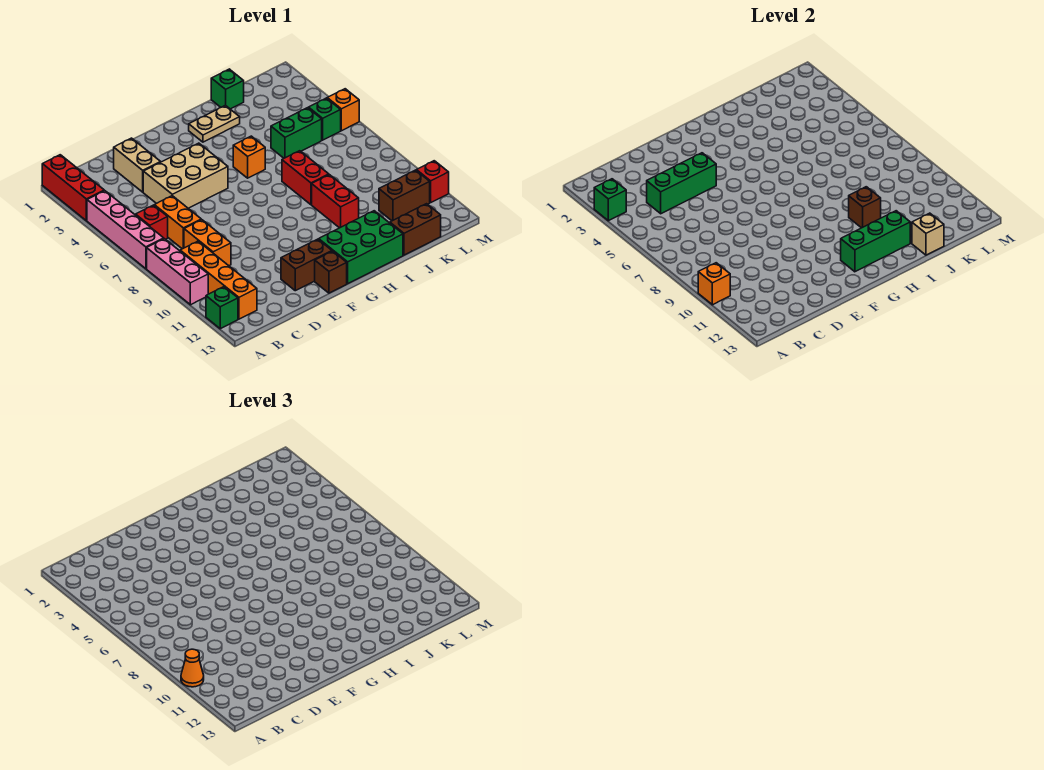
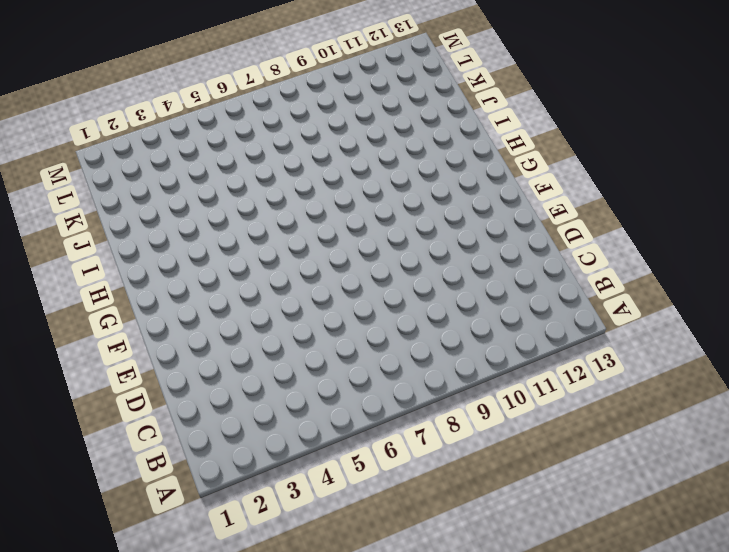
none -> red 1x3 brick [42,155,104,221]
none -> pink 1x4 brick [87,191,164,269]
none -> pink 1x3 brick [147,239,208,305]
none -> green 1x1 brick [206,287,238,329]

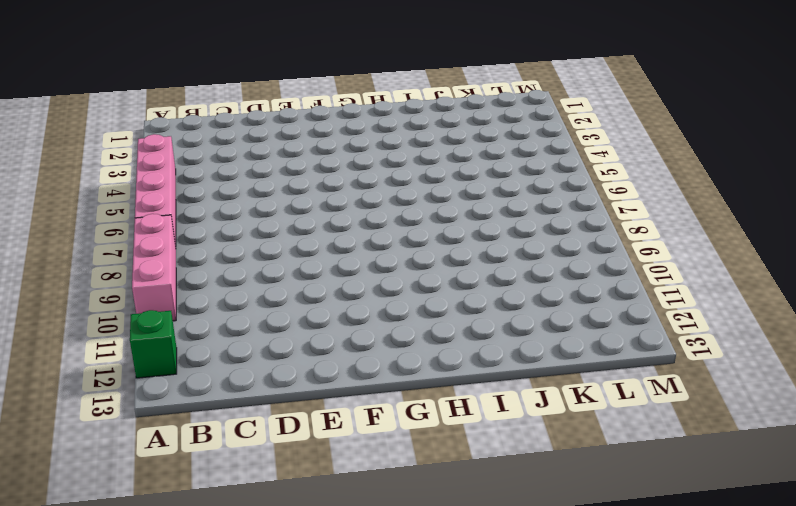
none -> red 1x3 brick [42,155,104,221]
none -> red 1x1 brick [136,205,168,239]
none -> orange 1x4 brick [180,241,257,319]
none -> orange 1x2 brick [154,196,201,249]

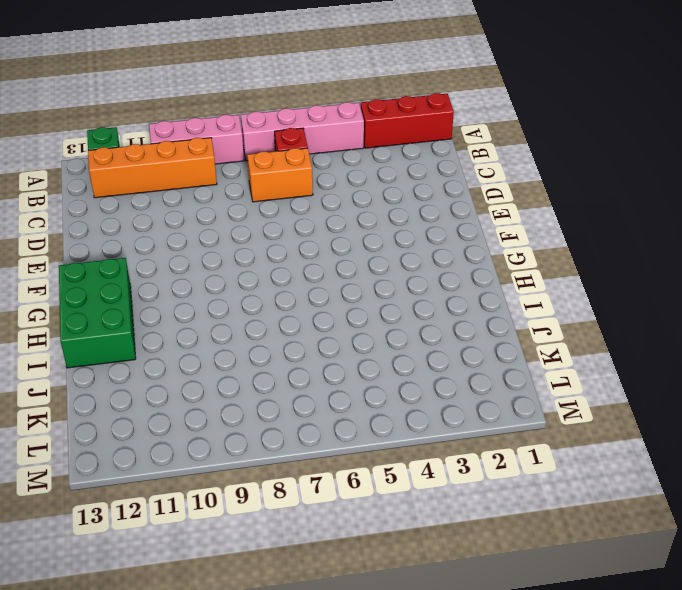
none -> orange 1x2 brick [184,220,231,266]
none -> tan 1x2 brick [114,138,160,192]
none -> tan 2x3 brick [143,143,228,208]
none -> brown 1x2 brick [281,239,332,291]

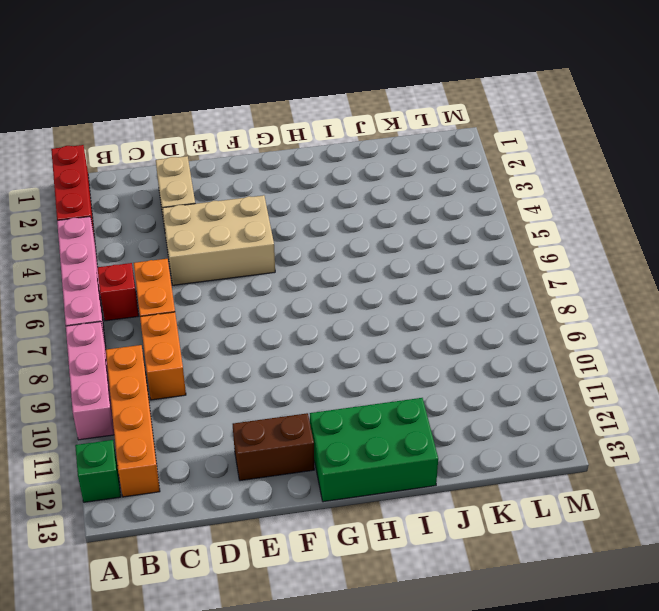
none -> brown 1x1 brick [315,251,347,293]
none -> tan 1x2 plate [189,105,240,142]
none -> orange 1x1 brick [233,136,265,178]
none -> red 1x2 brick [282,151,329,205]

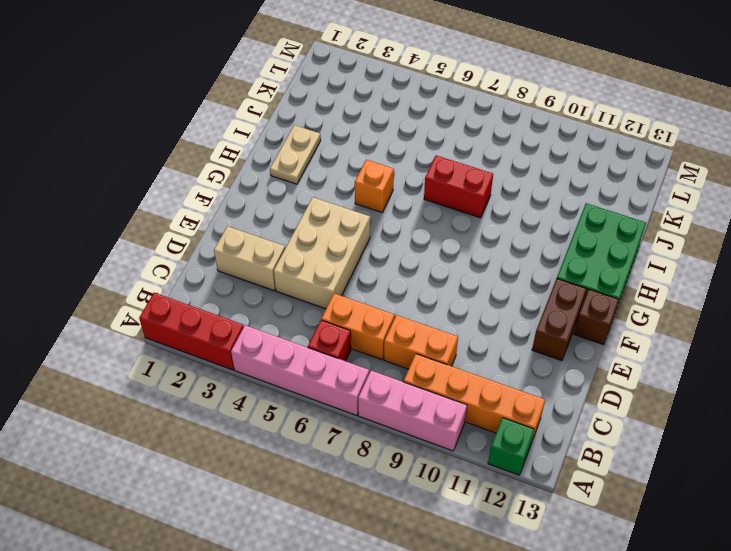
none -> red 1x2 brick [312,175,359,228]
none -> green 1x1 brick [211,69,244,109]
none -> green 1x2 brick [271,108,322,158]
none -> brown 1x2 brick [390,204,441,255]

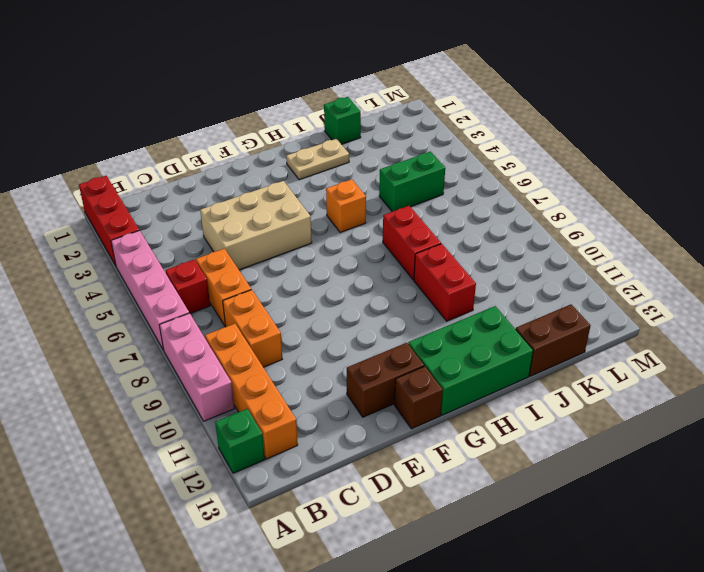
none -> tan 1x2 brick [114,138,160,192]
none -> brown 1x2 brick [379,170,430,221]
none -> green 1x1 brick [309,98,341,140]
none -> orange 1x1 brick [327,89,359,131]

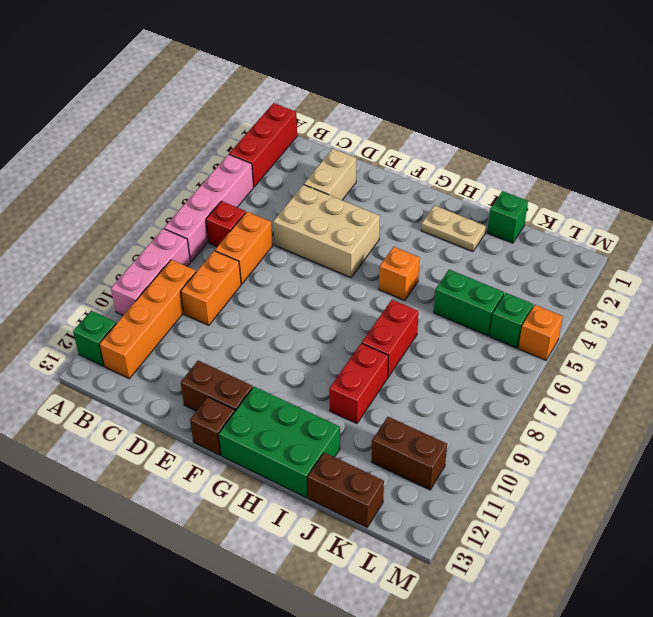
none -> red 1x1 brick [417,161,449,202]
none -> green 1x1 brick [594,179,626,221]
none -> orange 1x1 brick [698,263,730,305]
none -> green 1x3 brick [647,153,716,214]

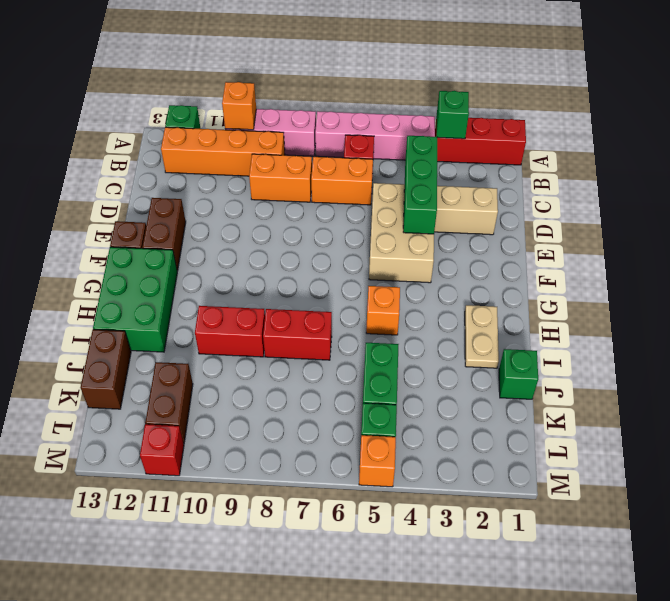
none -> green 1x3 brick [841,211,910,272]
none -> brown 1x1 brick [849,187,881,228]
none -> tan 1x1 brick [912,213,944,255]
none -> orange 1x1 cone [181,649,204,687]

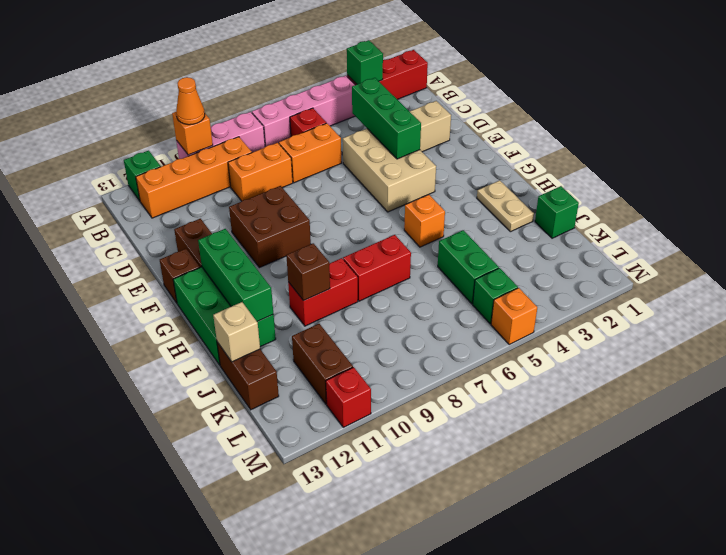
brown 2x2 brick [229,186,311,268] -> none

